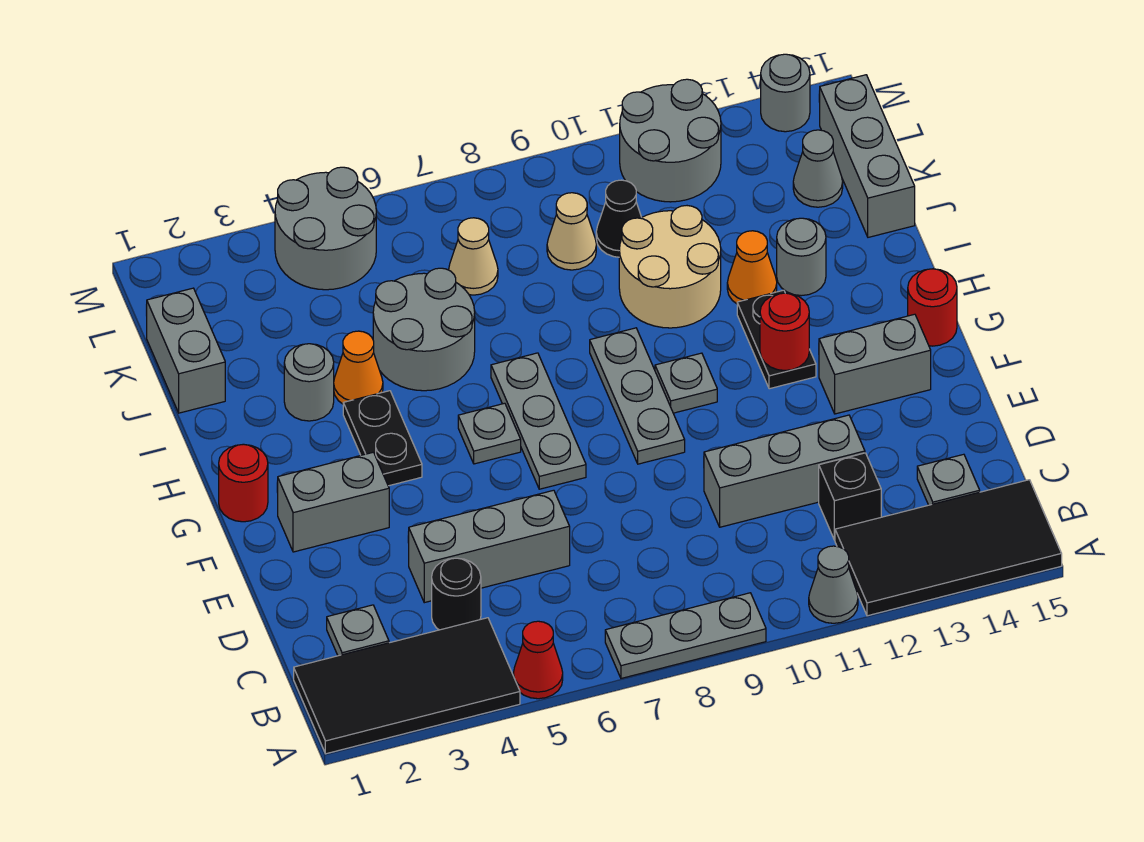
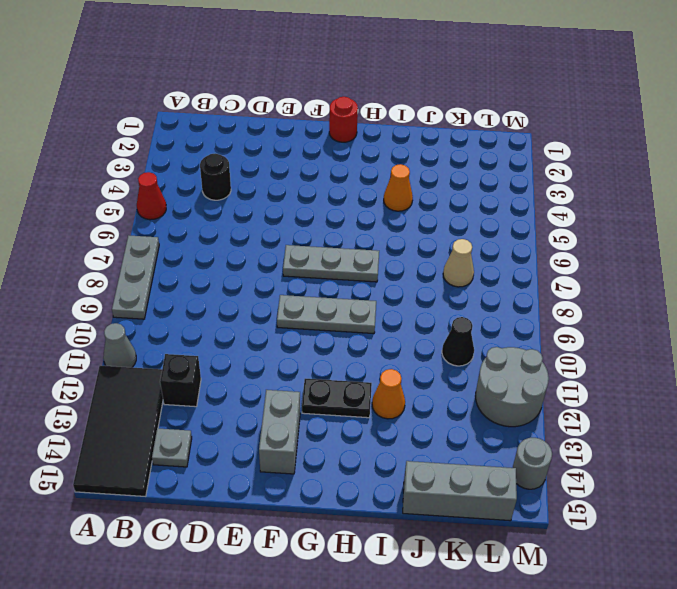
none -> black 2x4 tile [294,618,520,754]
none -> grey 1x1 plate [327,605,389,656]
none -> grey 1x3 brick [409,490,570,603]
none -> grey 1x3 brick [704,415,865,527]

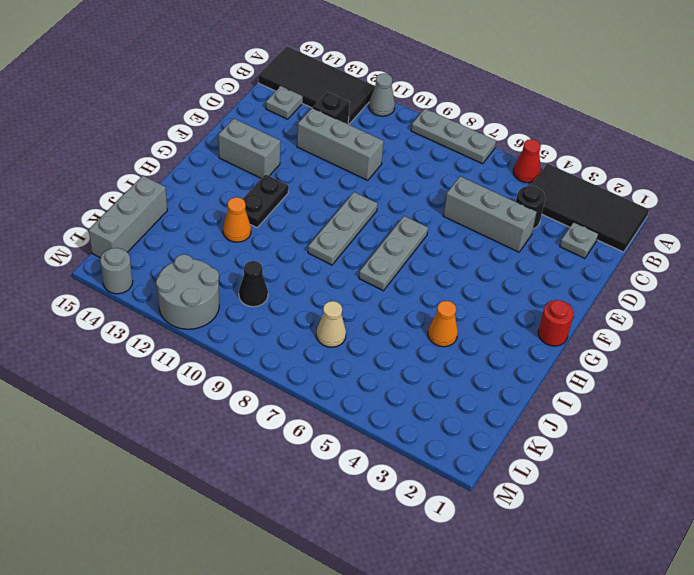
none -> grey 1x2 brick [278,452,389,552]
none -> black 1x2 plate [343,391,422,486]
none -> grey 1x1 plate [458,403,521,464]
none -> grey 1x1 plate [655,353,717,413]

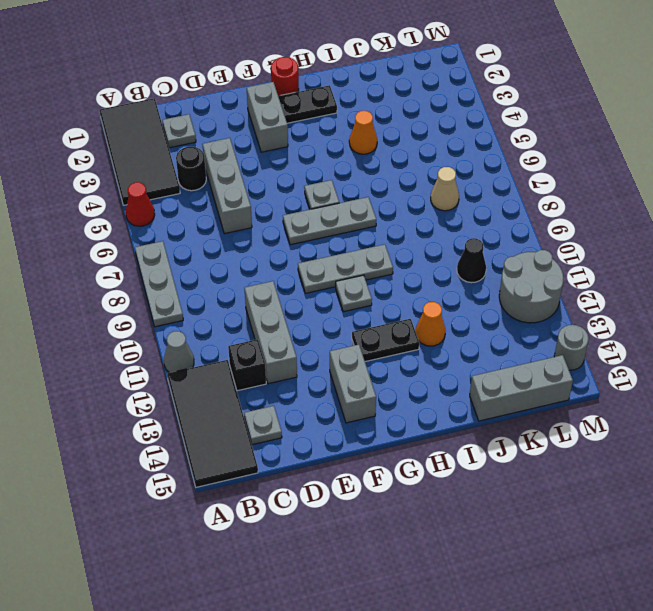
black 1x2 plate [278,85,337,123] -> black 1x2 plate moved to [343,391,422,486]
none -> red 1x1 round brick [908,269,957,346]
none -> grey 1x1 round brick [284,344,334,421]
none -> grey 2x2 round brick [373,268,475,391]
none -> tan 2x2 round brick [619,206,721,328]

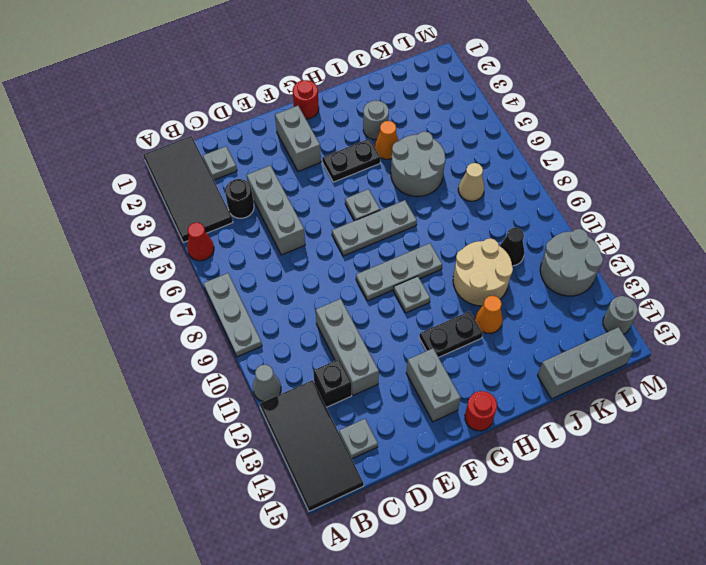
none -> grey 1x1 round brick [777,218,826,296]
none -> grey 1x2 brick [146,288,225,413]
none -> tan 1x1 cone [547,193,596,270]
none -> grey 1x1 cone [793,130,843,207]

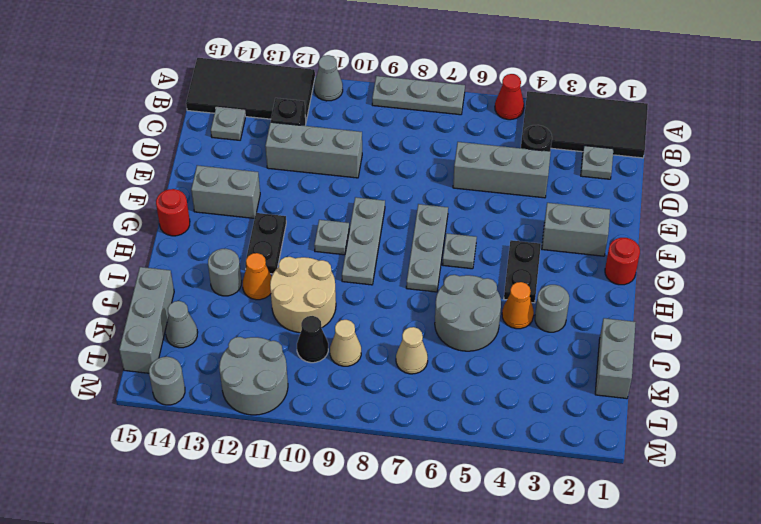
none -> grey 2x2 round brick [275,167,376,290]
none -> red 1x1 round brick [760,293,809,371]

